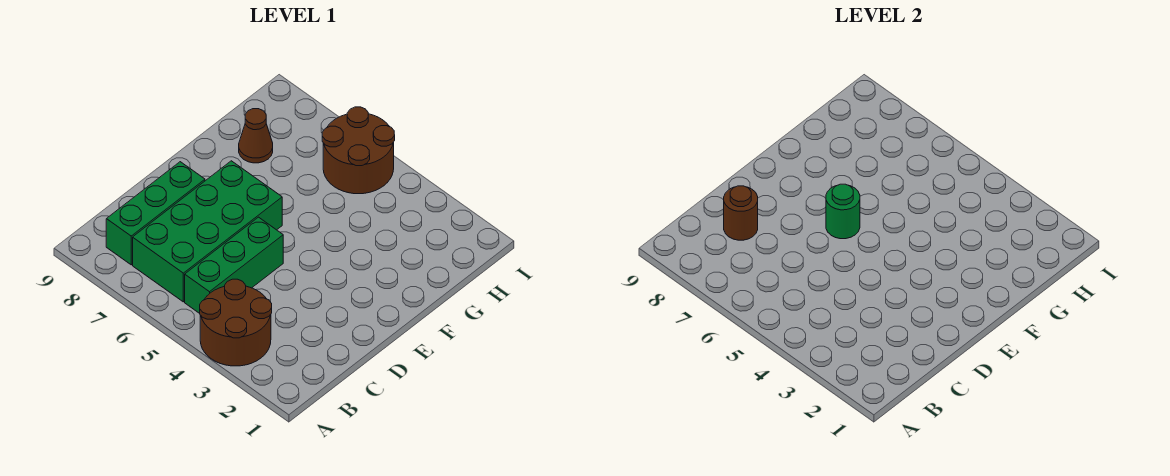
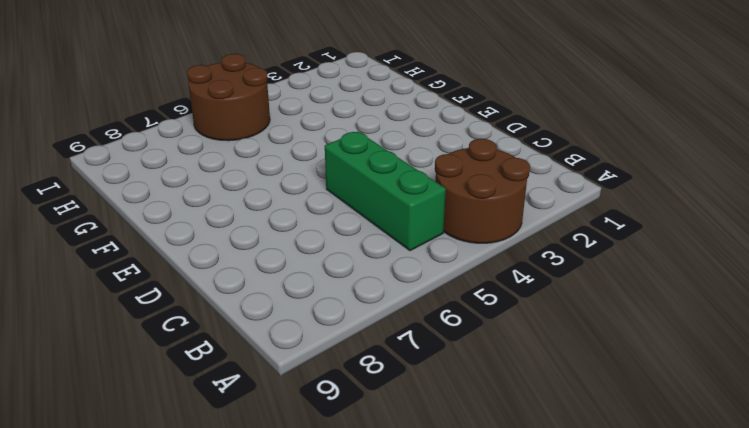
none -> green 2x4 brick [133,161,282,302]
none -> green 1x3 brick [106,162,205,265]

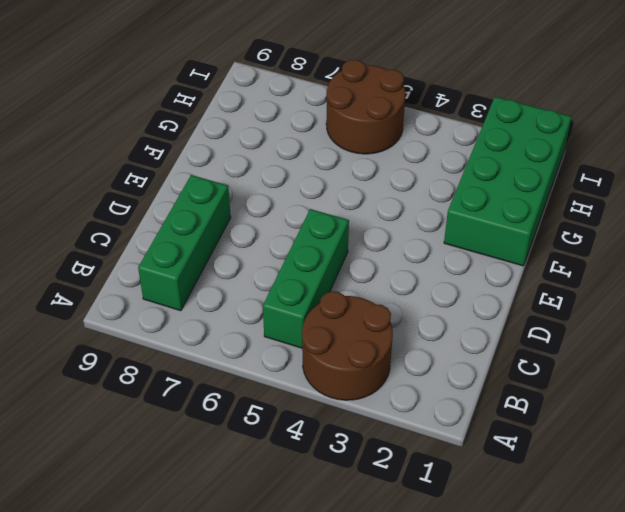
green 2x4 brick [444,97,571,266] -> green 2x4 brick moved to [133,161,282,302]
none -> brown 1x1 cone [239,109,273,163]
none -> brown 1x1 round brick [724,186,758,240]

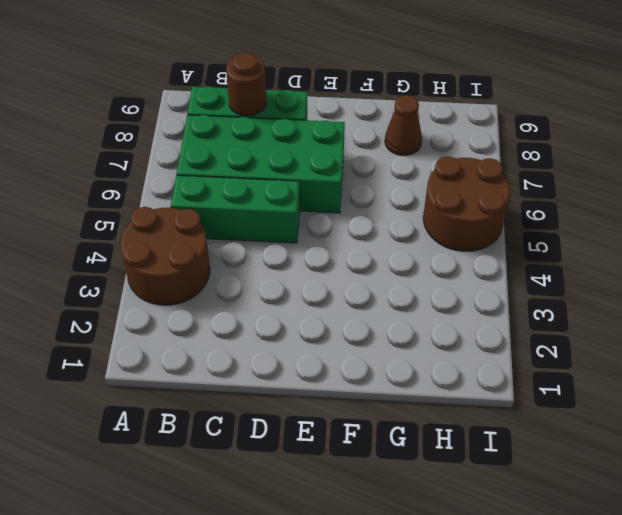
none -> green 1x1 round brick [826,184,860,239]

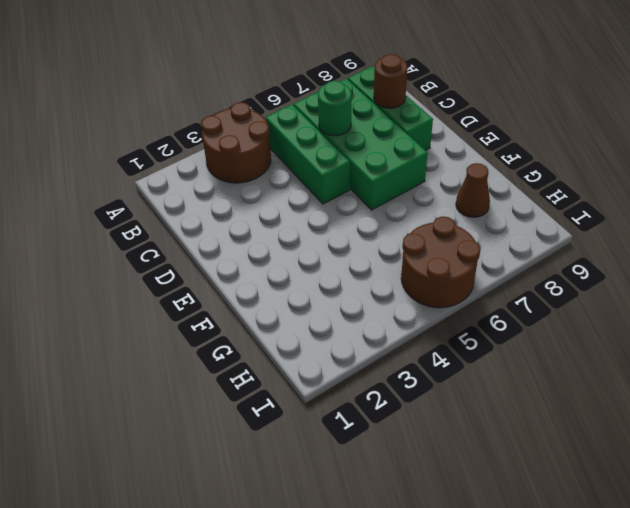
green 1x1 round brick [318,81,352,136] -> green 1x1 round brick moved to [826,184,860,239]

